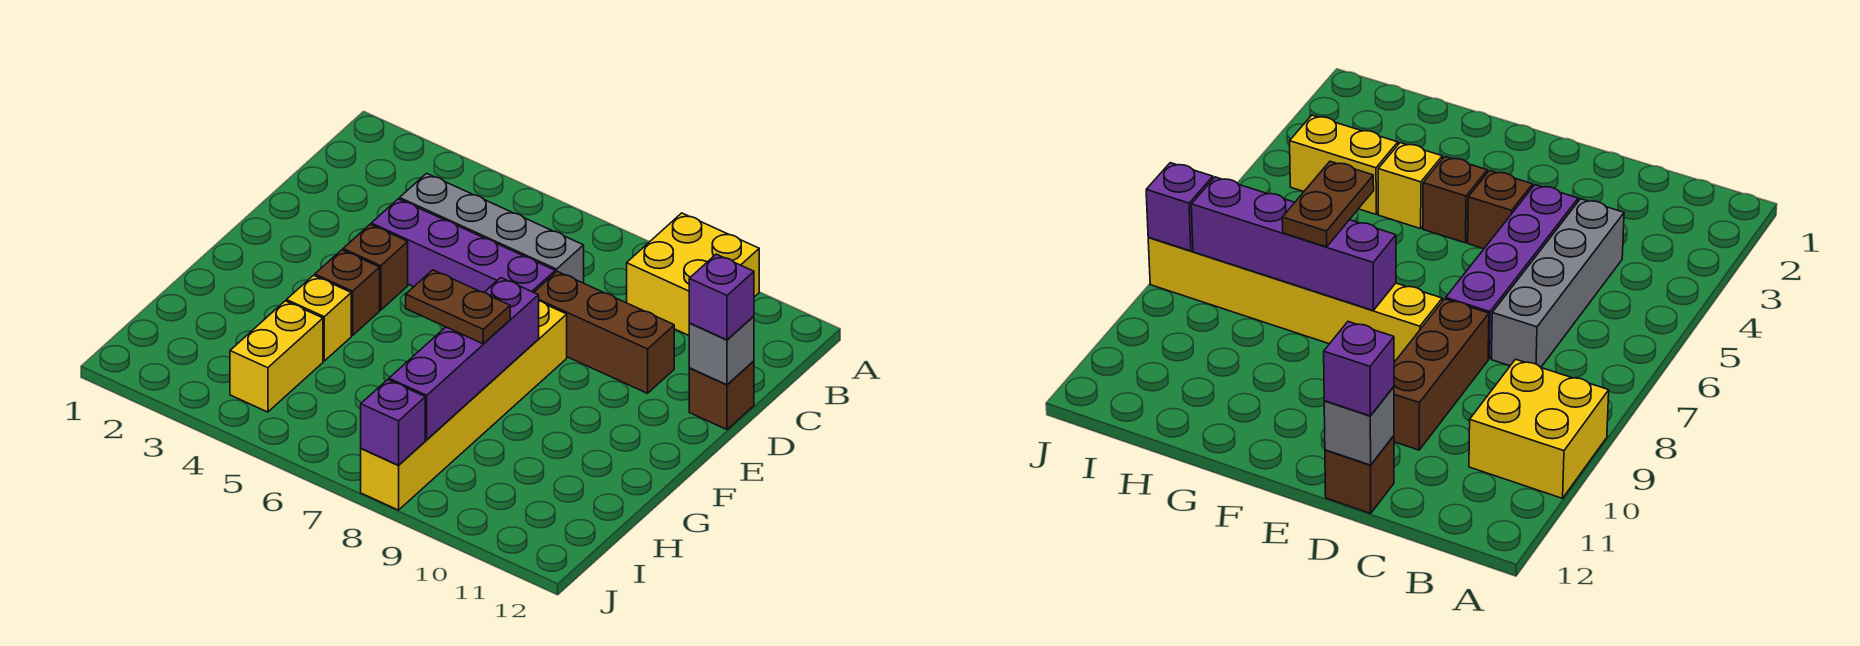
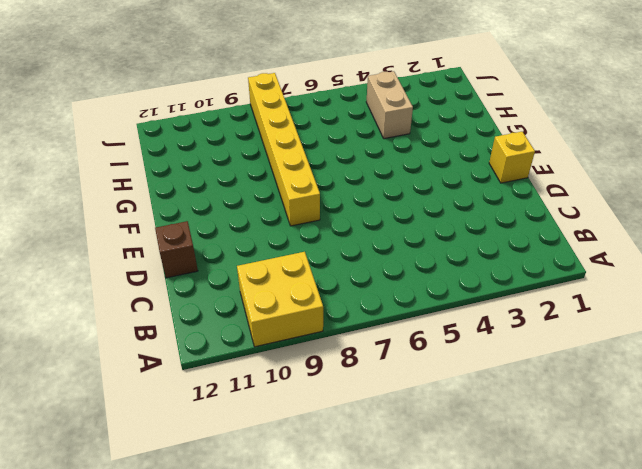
yellow 1x1 brick [489,132,535,183] -> yellow 1x1 brick moved to [287,275,351,361]
tan 1x2 brick [366,71,413,139] -> yellow 1x2 brick [230,301,323,412]
none -> grey 1x4 brick [400,173,584,283]
none -> purple 1x4 brick [371,199,555,292]
none -> brown 1x3 brick [534,271,674,393]

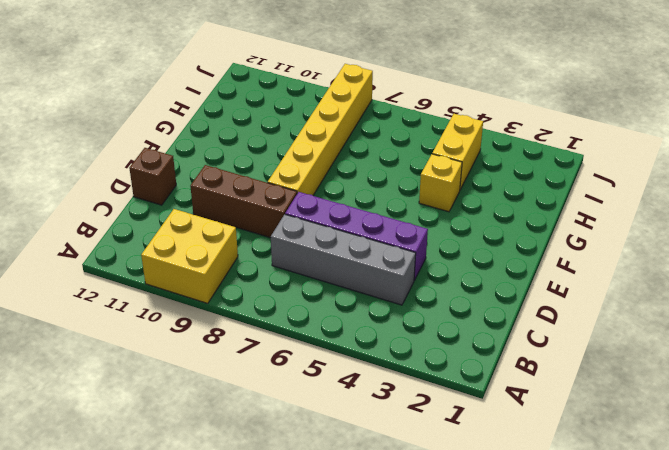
none -> brown 1x1 brick [343,225,408,310]
none -> brown 1x1 brick [315,250,380,336]
none -> grey 1x1 brick [689,316,754,385]

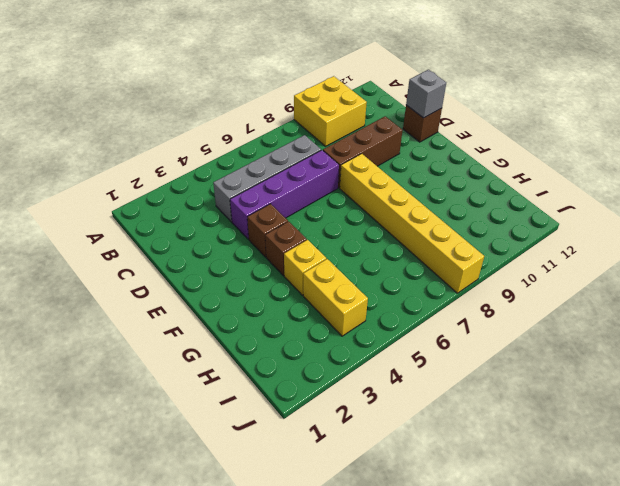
none -> purple 1x4 brick [389,278,539,440]
none -> purple 1x1 brick [361,380,425,465]
none -> purple 1x1 brick [689,254,754,340]

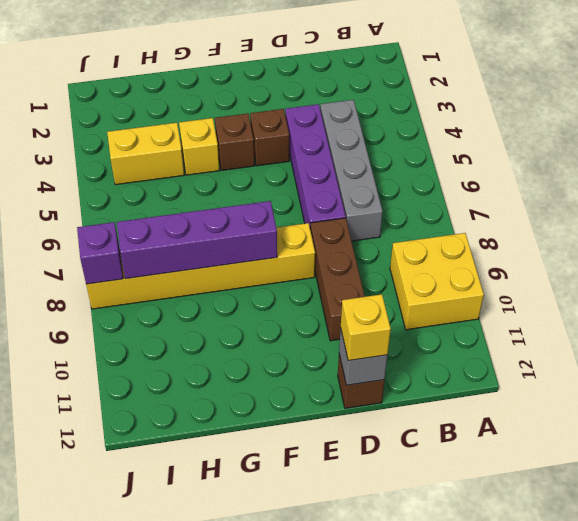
yellow 1x1 brick [341,294,391,361] -> purple 1x1 brick [689,254,754,340]
none -> brown 1x2 plate [406,270,510,344]

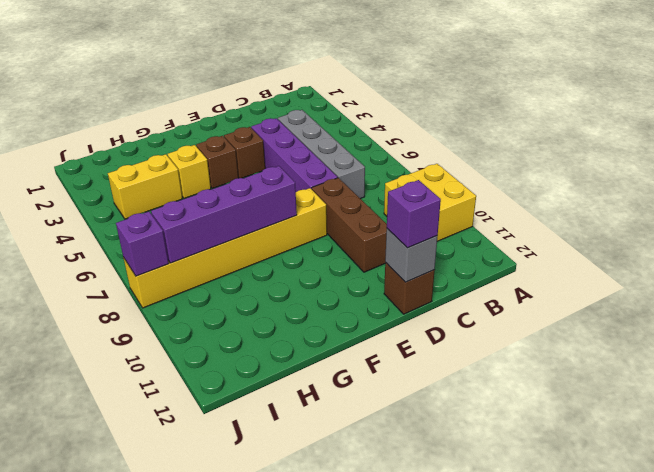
none -> brown 1x2 plate [406,270,510,344]

